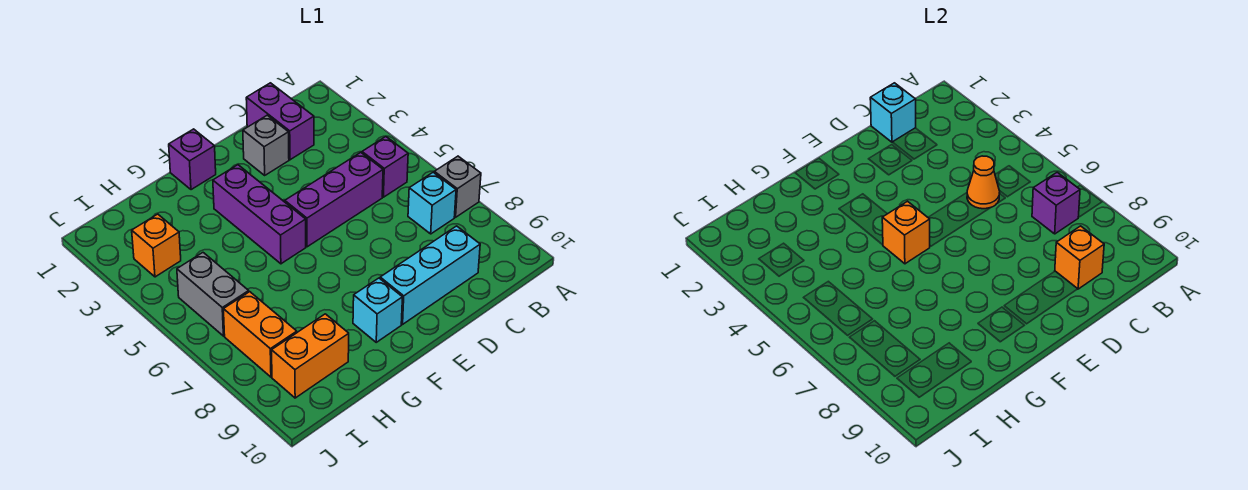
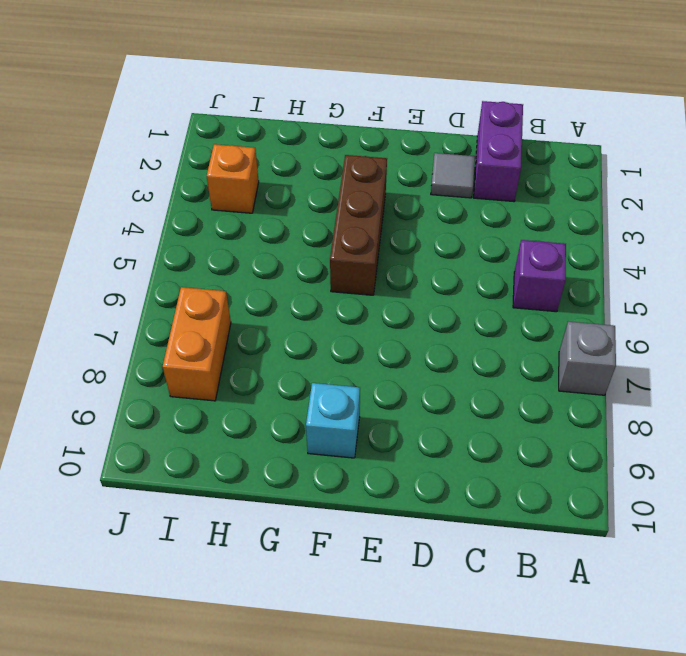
grey 1x1 tile [431,153,475,198] -> grey 1x1 brick [243,115,289,175]
brown 1x3 brick [330,155,387,295] -> purple 1x3 brick [213,165,306,264]
none -> cyan 1x1 brick [408,172,456,234]
none -> purple 1x3 brick [285,152,383,247]
none -> cyan 1x3 brick [380,226,480,324]

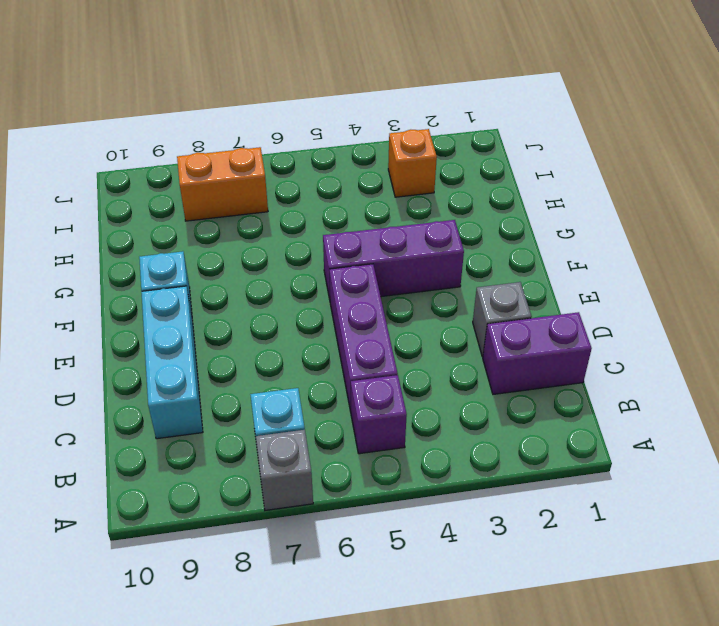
none -> purple 1x1 brick [169,129,216,190]
none -> orange 1x2 brick [272,314,349,398]
none -> grey 1x2 brick [177,253,249,336]

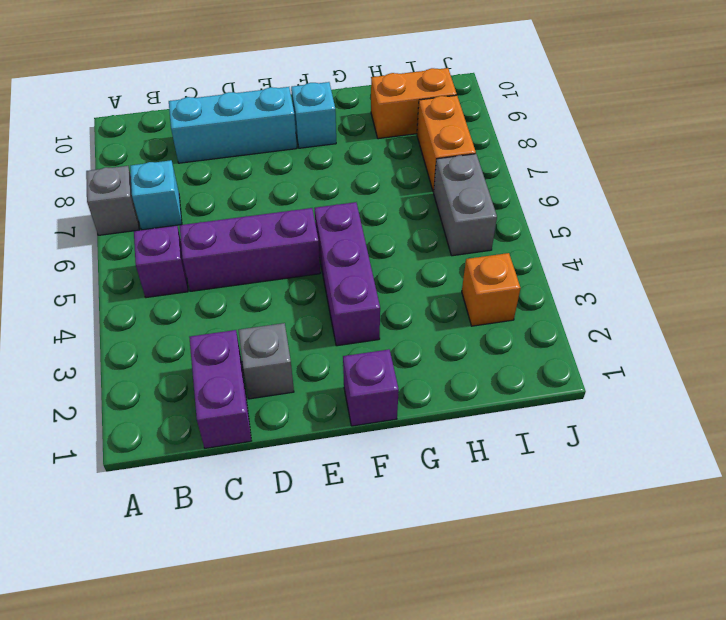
none -> purple 1x1 brick [1032,172,1080,234]
none -> cyan 1x1 brick [870,83,916,142]
none -> orange 1x1 cone [967,156,1000,209]

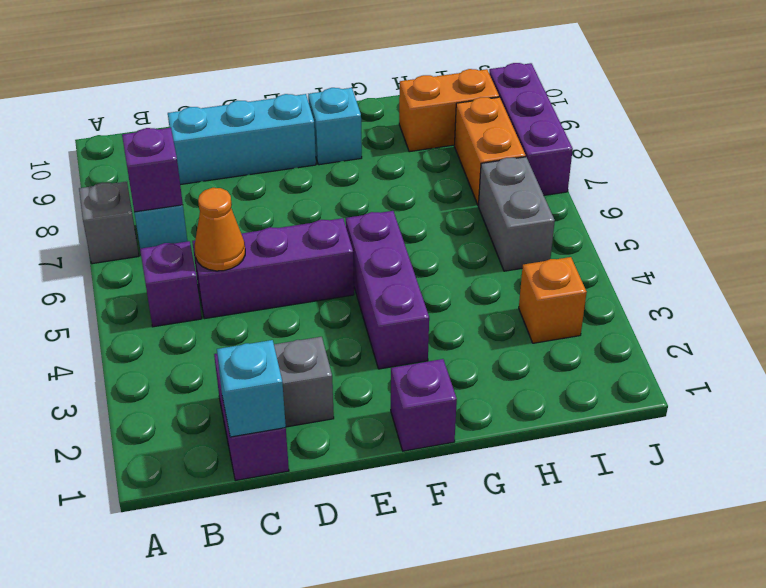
purple 1x3 brick [489,63,573,195] -> none
none -> orange 1x1 brick [1055,226,1104,289]
none -> orange 1x1 brick [882,201,930,264]

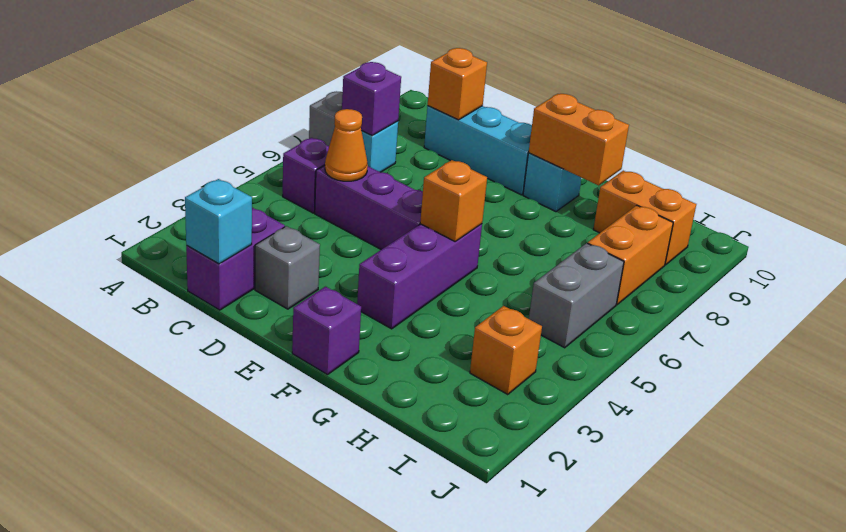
orange 1x2 brick [529,94,629,186] -> none

